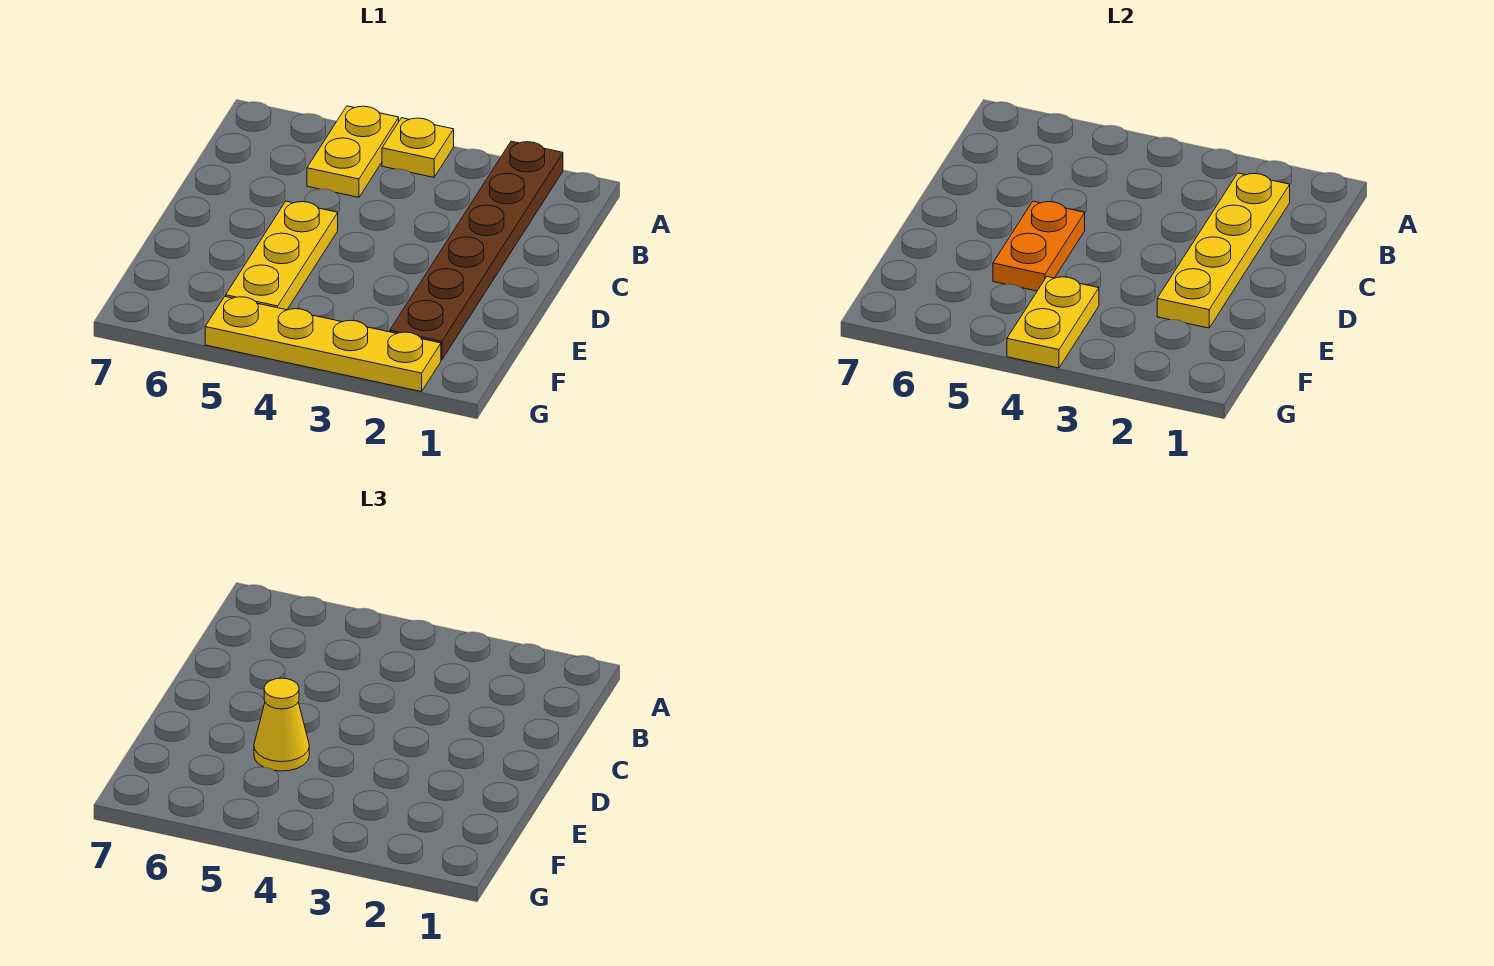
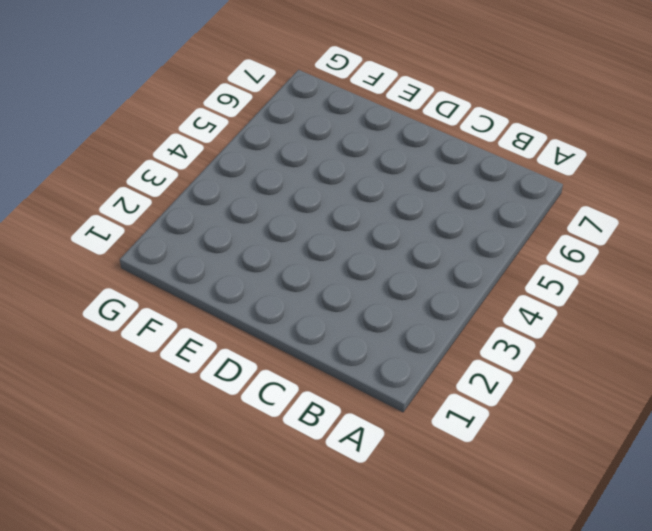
none -> brown 1x6 plate [390,141,563,360]
none -> yellow 1x1 plate [382,118,454,177]

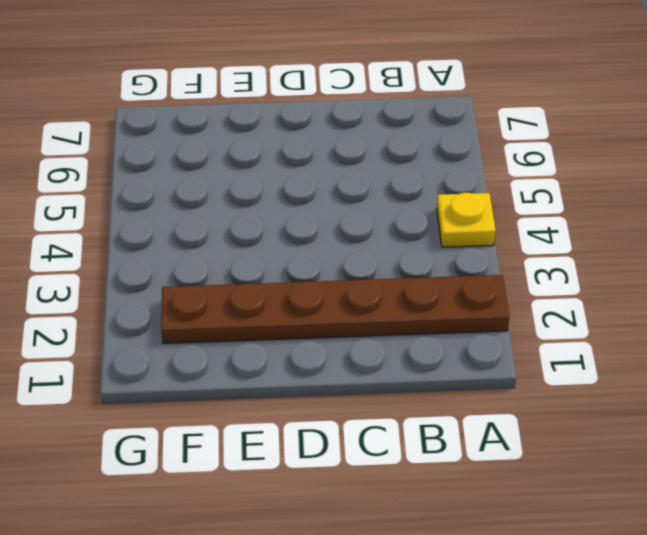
none -> yellow 1x2 plate [307,106,399,197]
none -> yellow 1x3 plate [226,201,338,310]

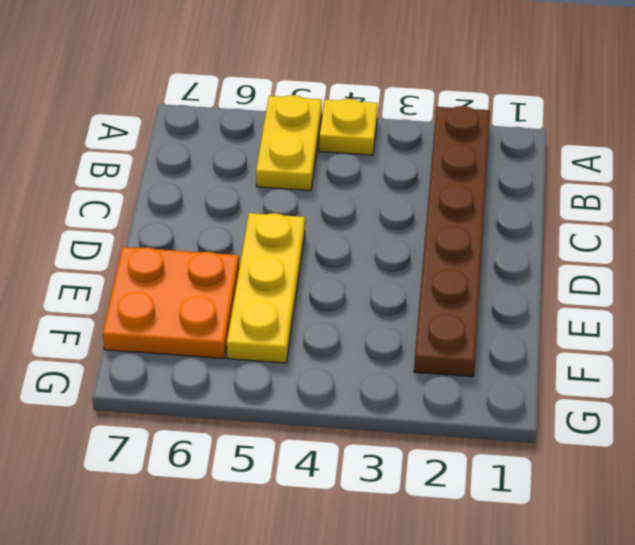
orange 2x2 plate [103,247,239,358] -> none
none -> yellow 1x4 plate [205,296,441,392]
none -> yellow 1x4 plate [1157,173,1290,328]

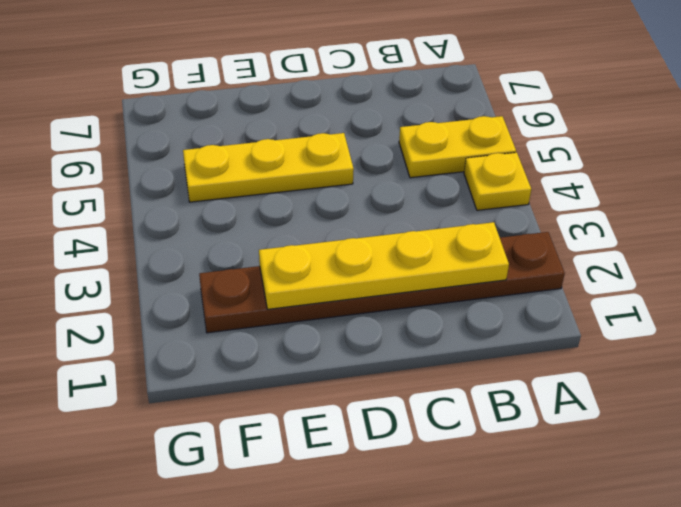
none -> yellow 1x4 plate [205,296,441,392]
none -> orange 1x2 plate [993,201,1085,291]

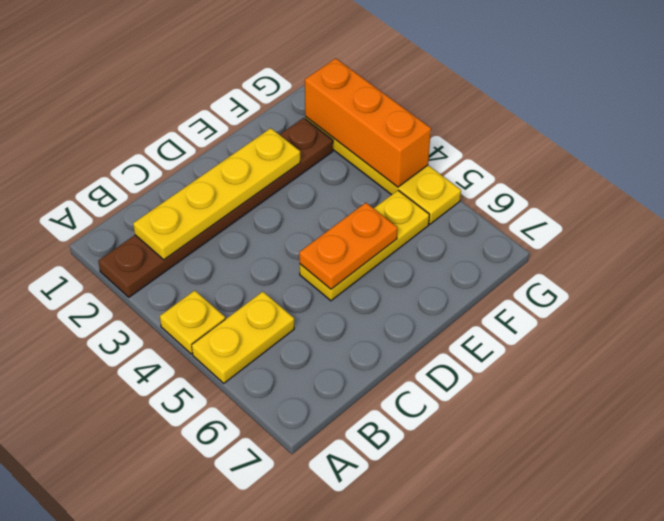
orange 1x3 brick [305,58,431,187] -> yellow 1x2 plate [1007,277,1099,368]
none -> yellow 1x1 cone [254,678,309,771]

